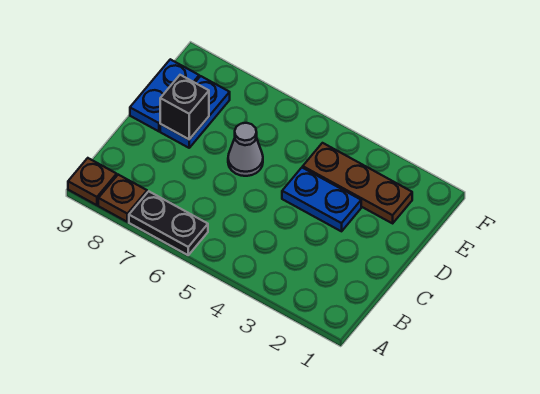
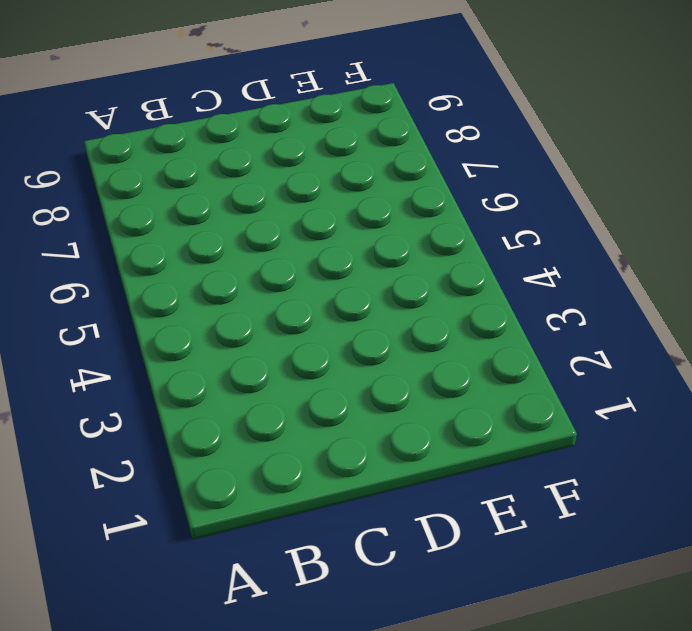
none -> black 1x2 plate [129,191,208,255]
none -> brown 1x1 plate [98,175,147,222]

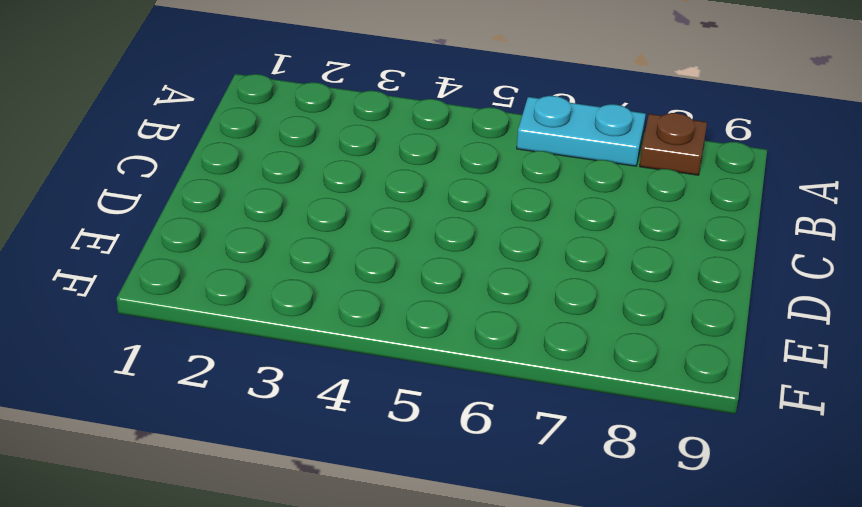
cyan 1x2 plate [517,96,646,166] -> black 1x2 plate [129,191,208,255]
none -> brown 1x1 plate [68,158,117,205]
none -> blue 1x2 plate [282,168,361,231]

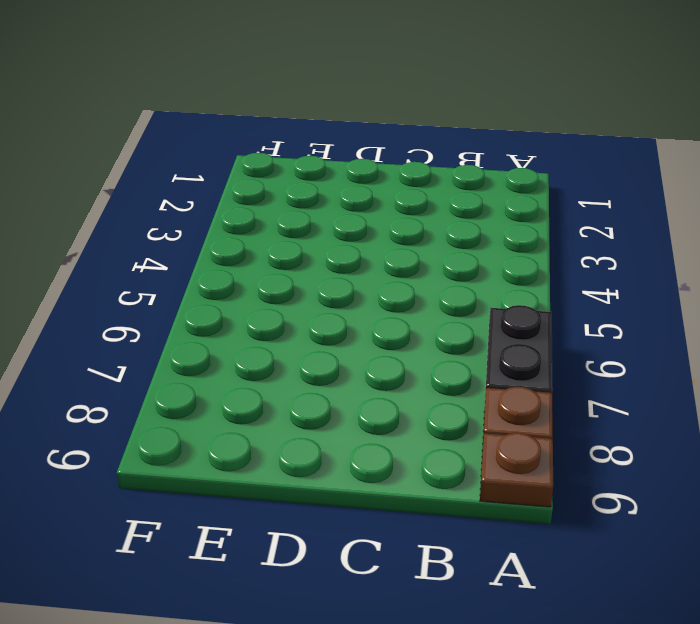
none -> blue 1x2 plate [282,168,361,231]
none -> grey 1x1 cone [228,123,263,176]

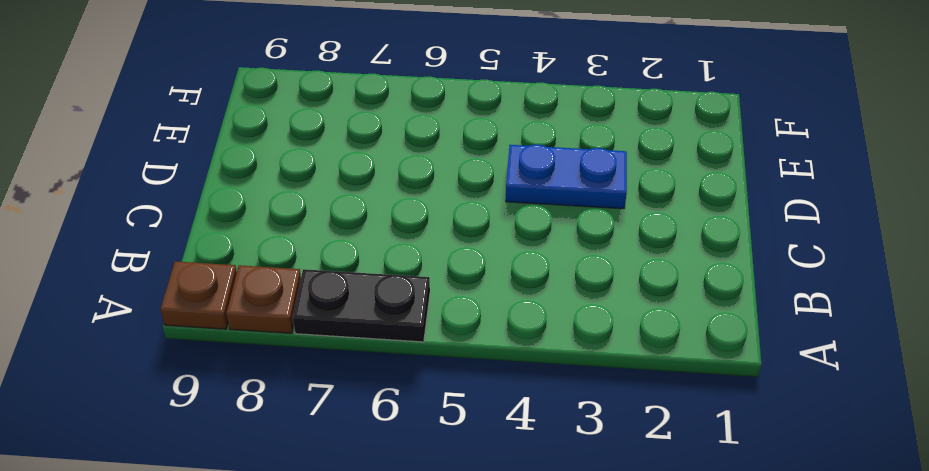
none -> grey 1x1 cone [228,123,263,176]
none -> blue 1x2 plate [160,76,230,148]

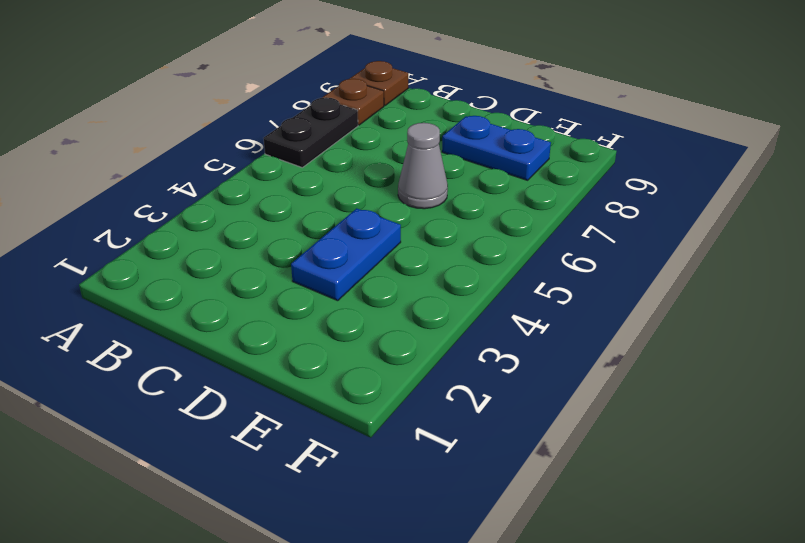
none -> blue 1x2 plate [130,59,199,131]
none -> brown 1x3 plate [303,143,412,223]

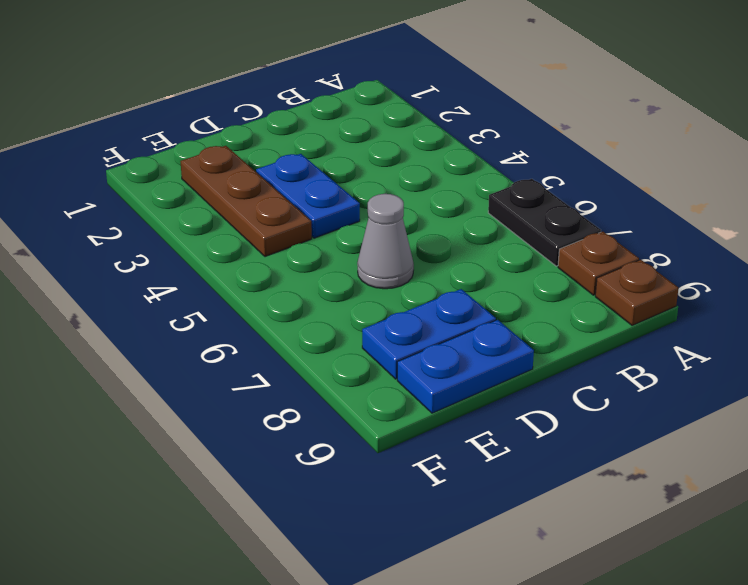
none -> black 1x1 brick [160,75,209,139]

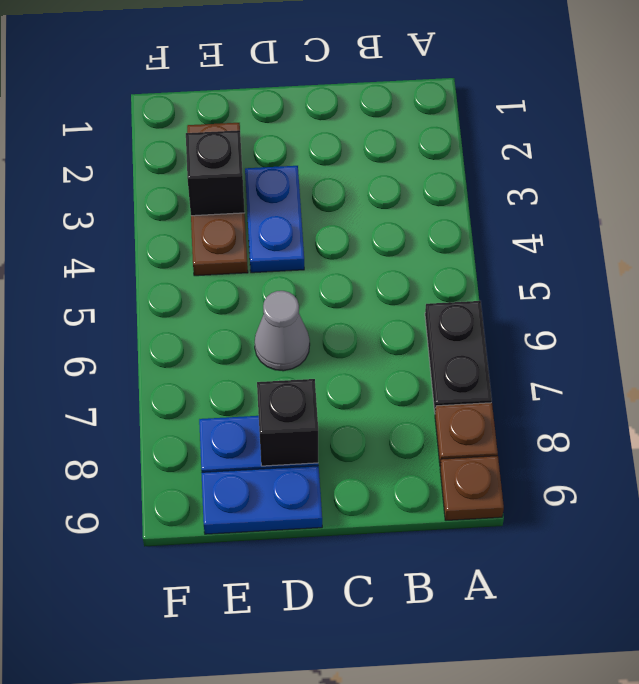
black 1x1 brick [186,130,245,216] -> none

